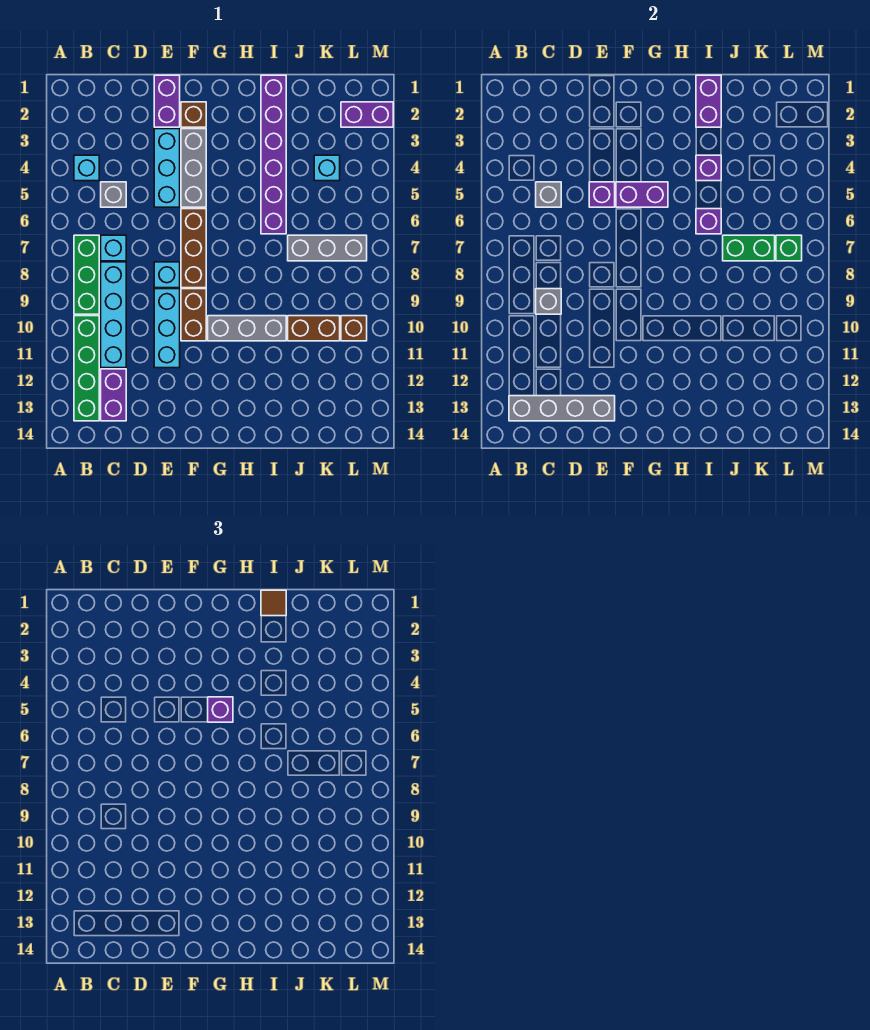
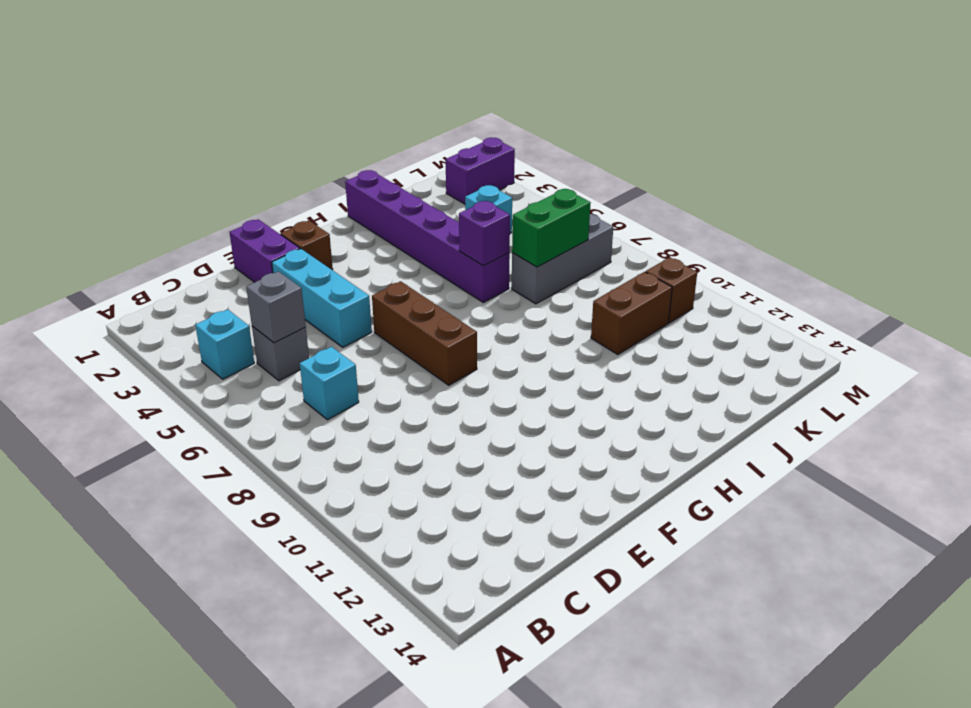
none -> green 1x3 brick [74,235,99,314]
none -> green 1x4 brick [74,316,99,421]
none -> cyan 1x4 brick [101,262,126,368]
none -> purple 1x2 brick [101,369,126,421]

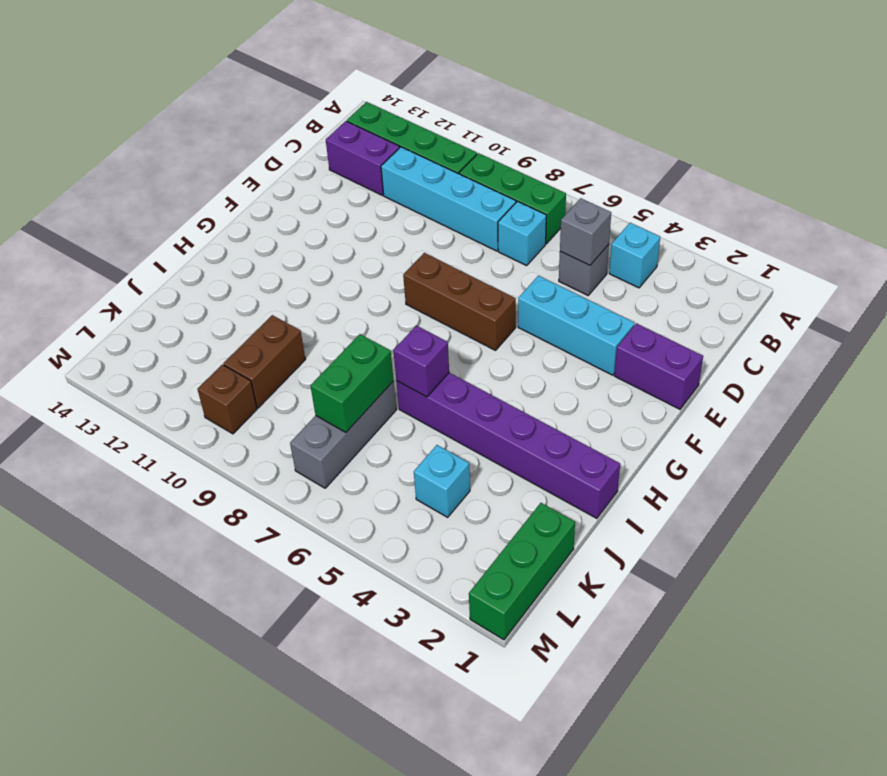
green 1x3 brick [469,503,575,640] -> none
none -> cyan 1x1 brick [154,262,180,288]
none -> cyan 1x3 brick [154,289,180,368]
none -> brown 1x1 brick [181,102,206,127]
none -> grey 1x3 brick [181,129,206,207]

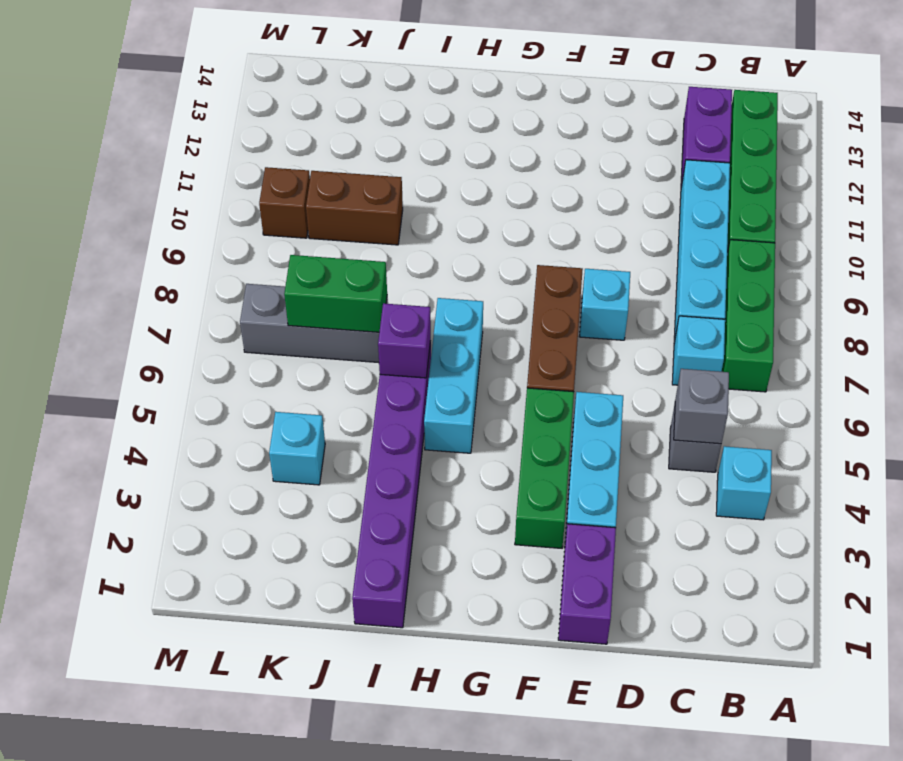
green 1x3 brick [515,388,574,548] -> grey 1x3 brick [181,129,206,207]
cyan 1x3 brick [424,298,483,453] -> cyan 1x3 brick moved to [154,289,180,368]
none -> brown 1x1 brick [181,102,206,127]
none -> brown 1x2 brick [181,289,206,341]
none -> grey 1x3 brick [208,316,286,341]
none -> purple 1x2 brick [341,102,393,127]

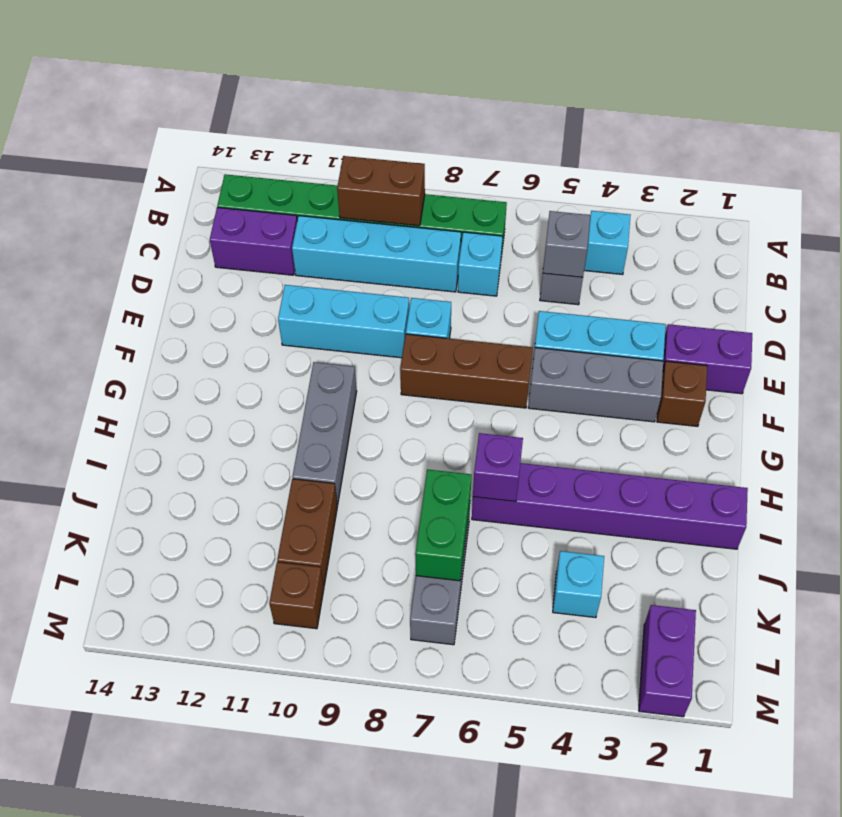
brown 1x2 brick [337,156,425,226] -> brown 1x2 brick moved to [181,289,206,341]
none -> grey 1x4 brick [509,396,615,421]
none -> grey 1x1 brick [536,289,561,314]
none -> purple 1x1 brick [589,182,615,207]
none -> purple 1x2 brick [616,182,668,207]

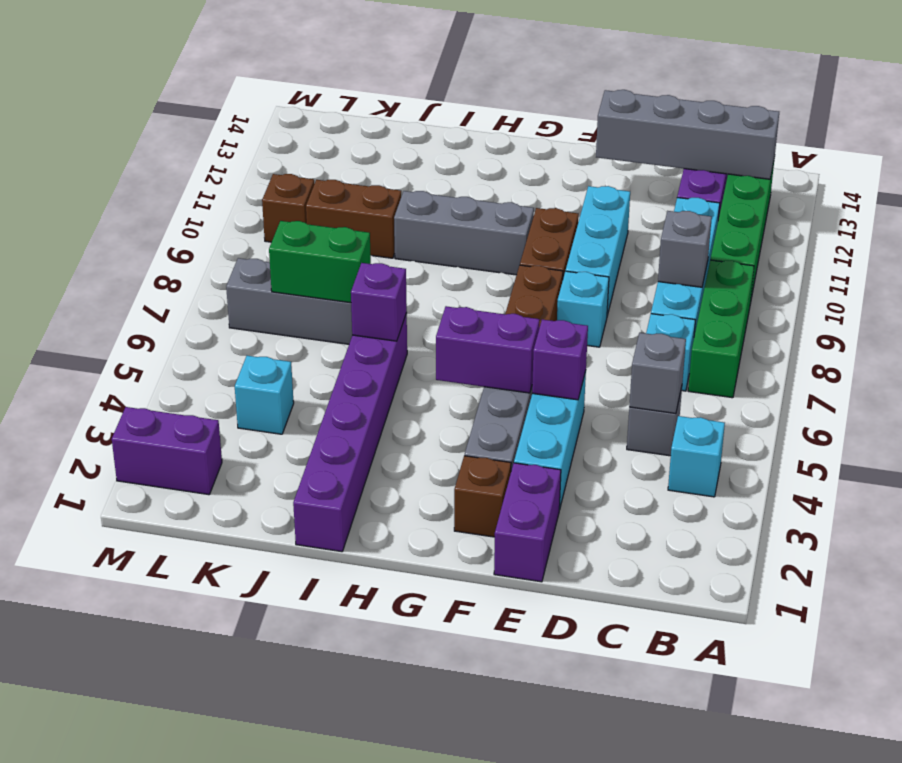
none -> purple 1x2 brick [696,75,721,127]
none -> purple 1x1 brick [696,155,721,181]
none -> green 1x1 brick [776,235,802,261]
none -> purple 1x1 brick [208,697,233,722]

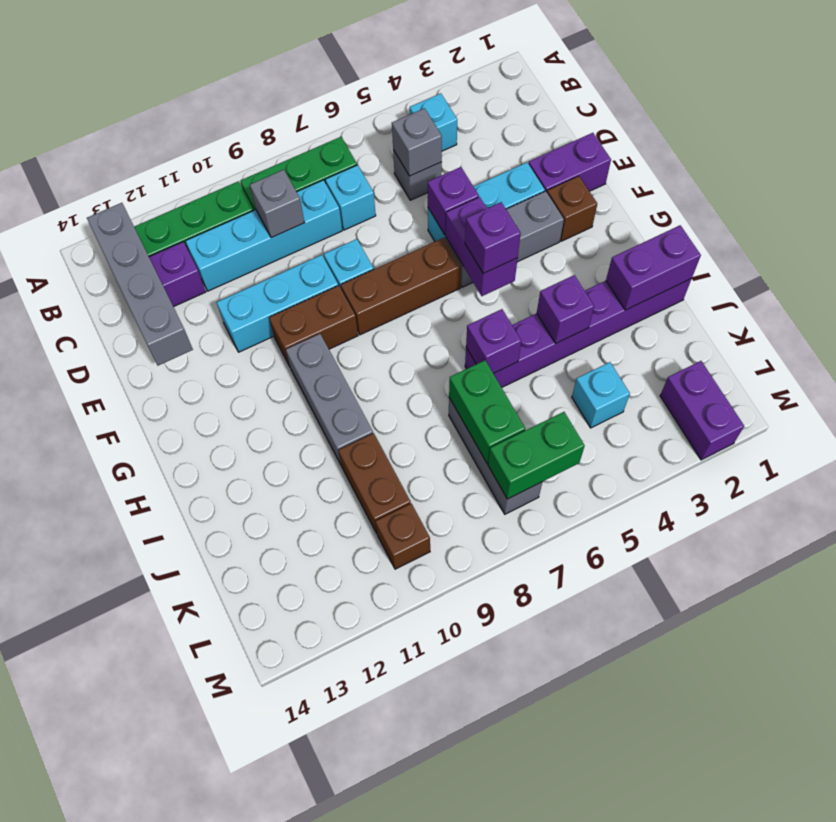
green 1x2 brick [488,412,585,499] -> green 1x1 brick [776,235,802,261]
none -> brown 1x1 tile [261,590,286,616]

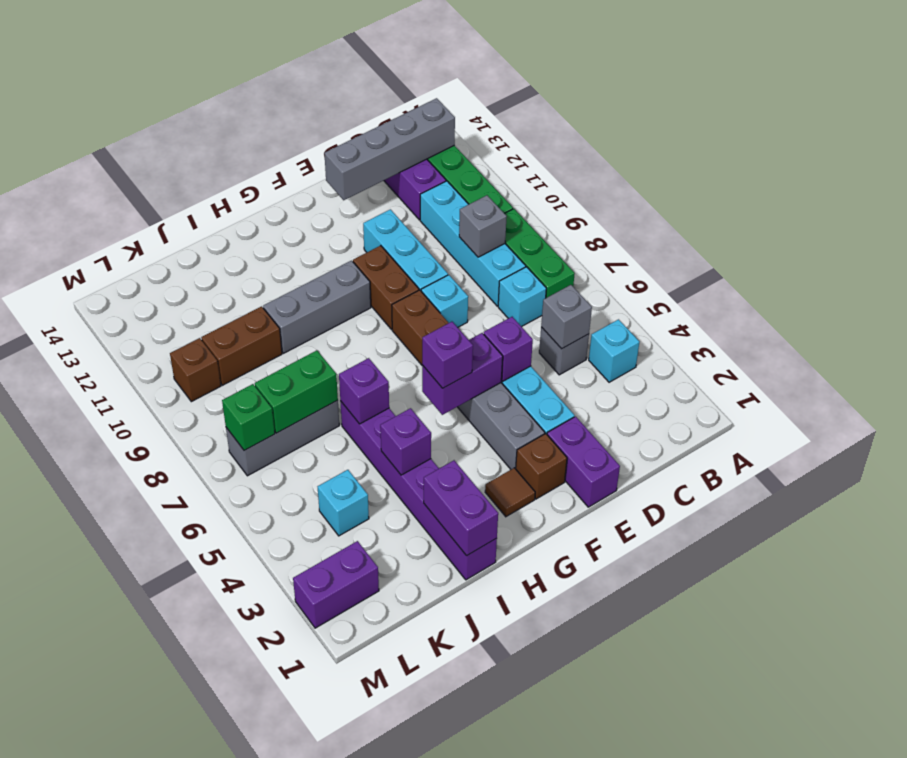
brown 1x1 tile [485,468,535,517] -> brown 1x1 tile moved to [261,590,286,616]

